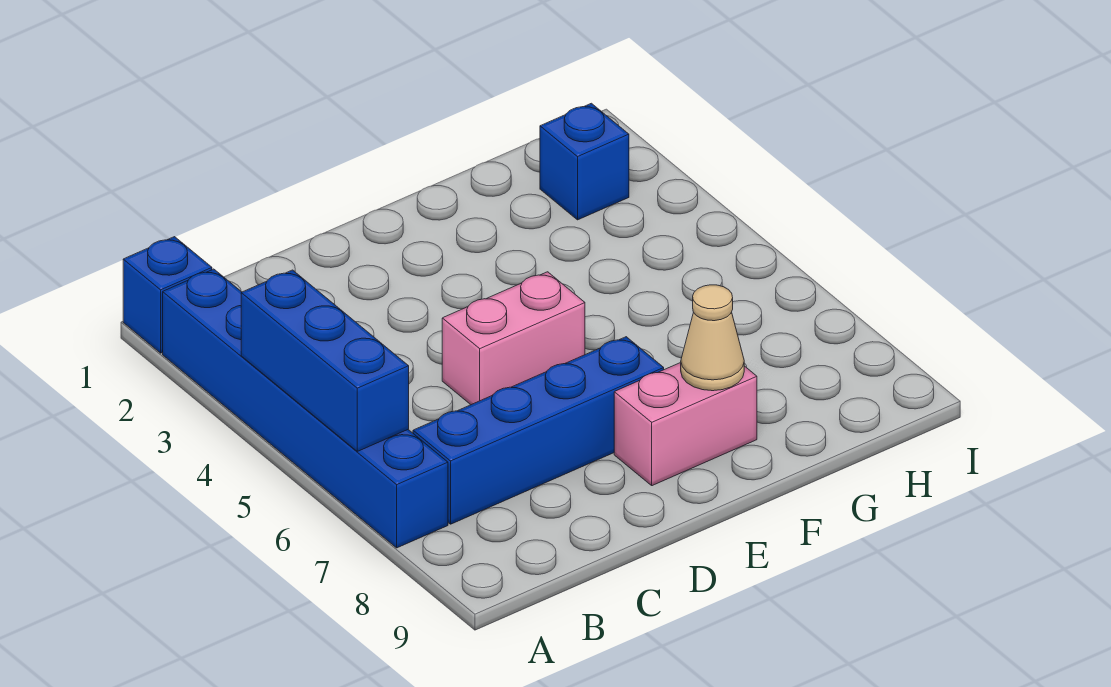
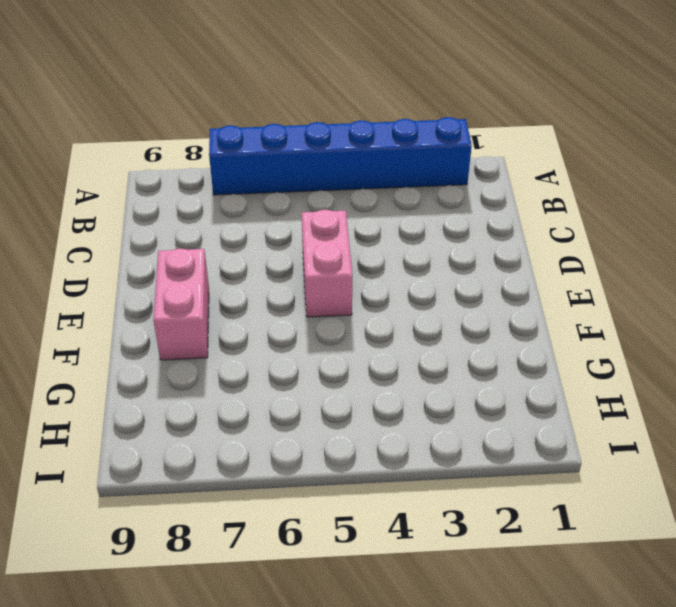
none -> blue 1x1 brick [123,237,212,353]
none -> blue 1x4 brick [413,337,664,524]

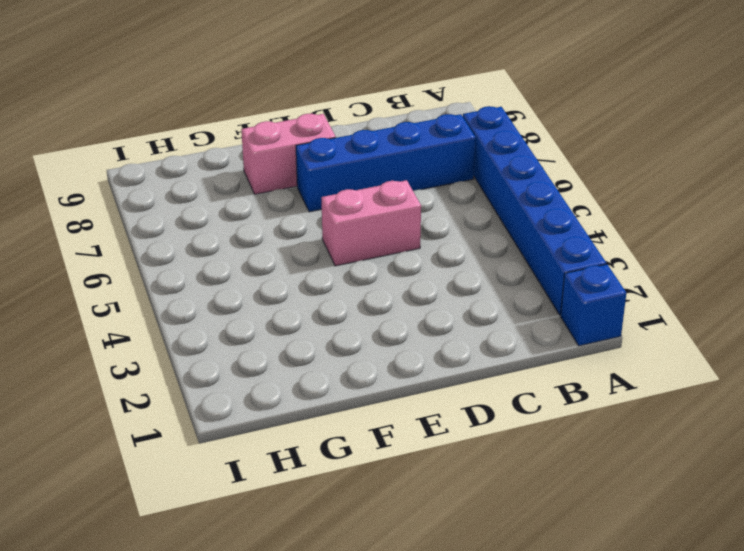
none -> blue 1x1 brick [540,103,629,220]
none -> blue 1x3 brick [241,270,409,451]

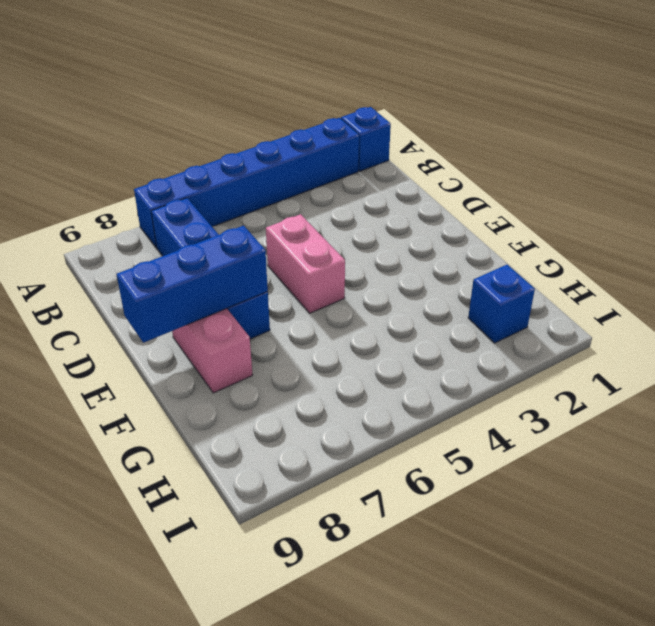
blue 1x3 brick [117,226,268,343] -> blue 1x3 brick moved to [241,270,409,451]
none -> tan 1x1 cone [681,285,744,391]

